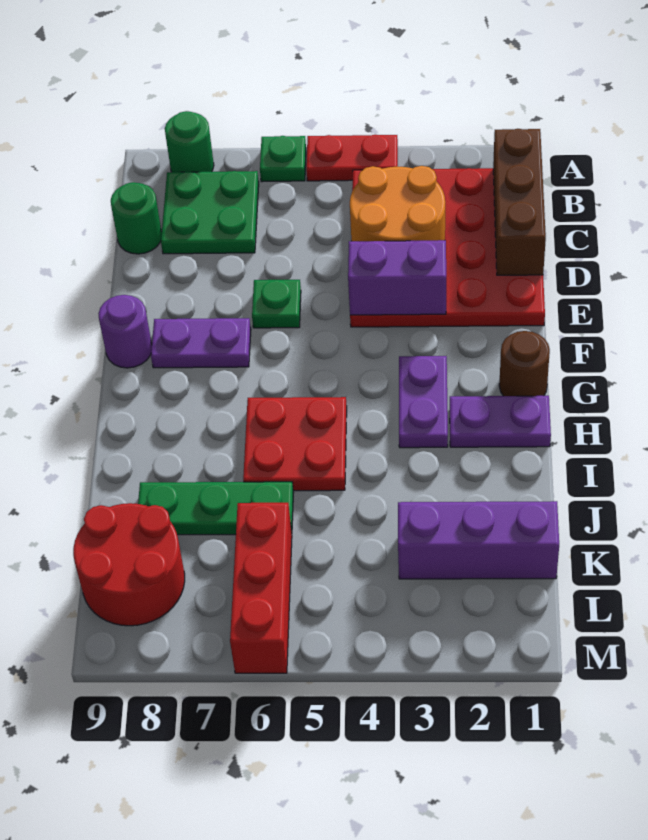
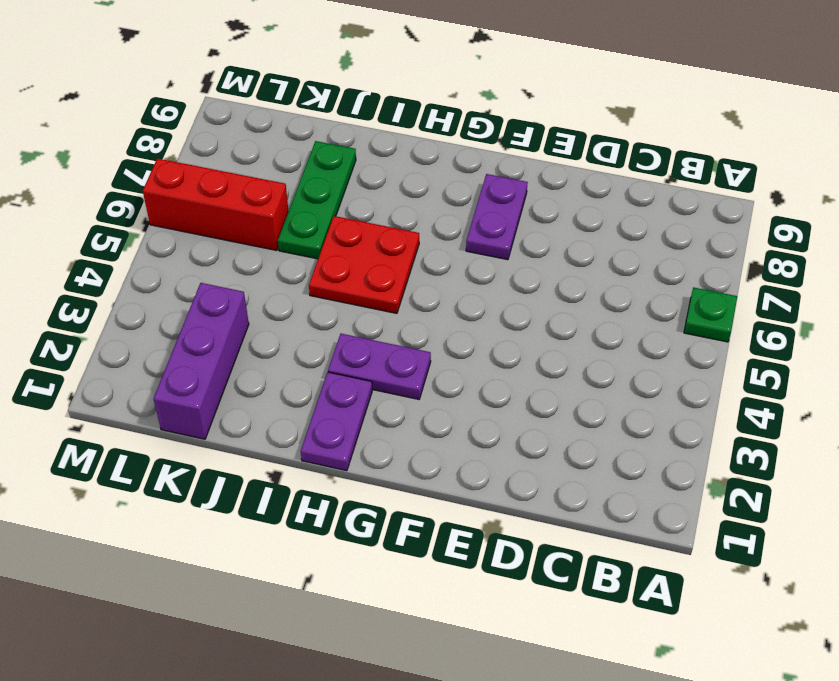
none -> red 1x2 plate [306,135,398,181]
none -> green 1x1 round brick [165,111,214,172]
none -> red 4x4 plate [350,168,545,327]

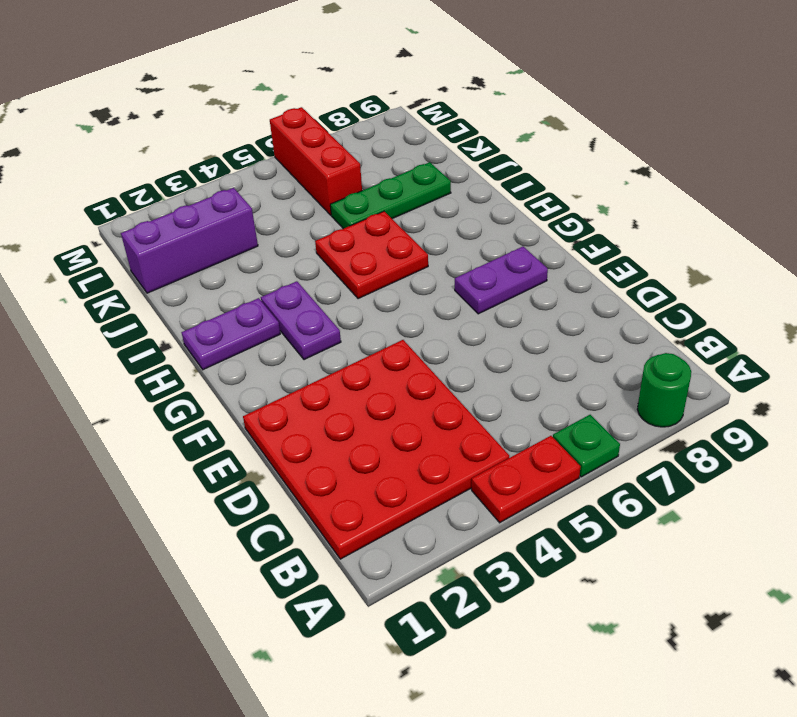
none -> green 2x2 plate [161,171,259,254]
none -> green 1x1 round brick [111,182,162,254]
none -> green 1x1 plate [252,280,301,328]

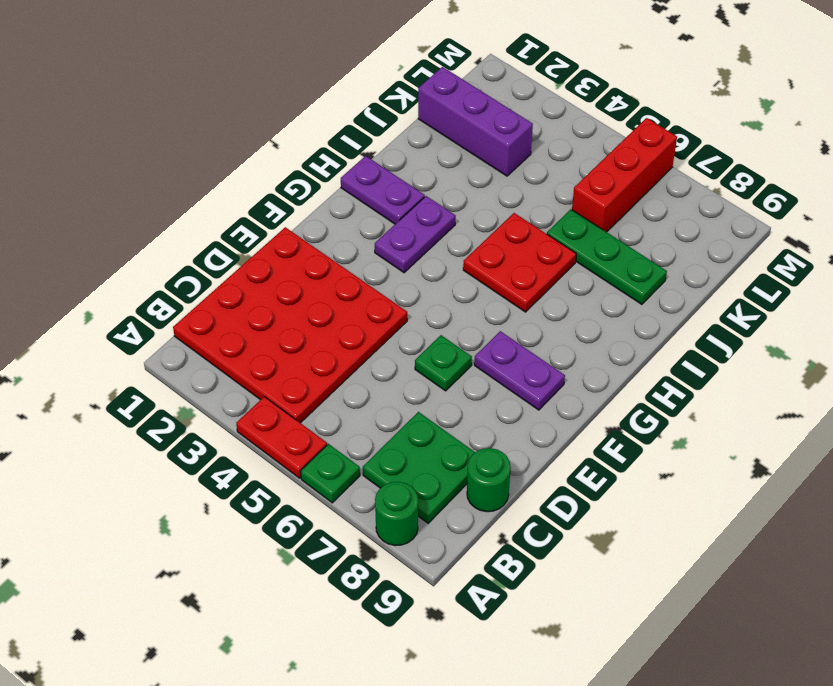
none -> purple 1x1 round brick [98,295,152,368]
none -> brown 1x1 round brick [499,331,550,396]
none -> red 2x2 round brick [73,503,185,626]

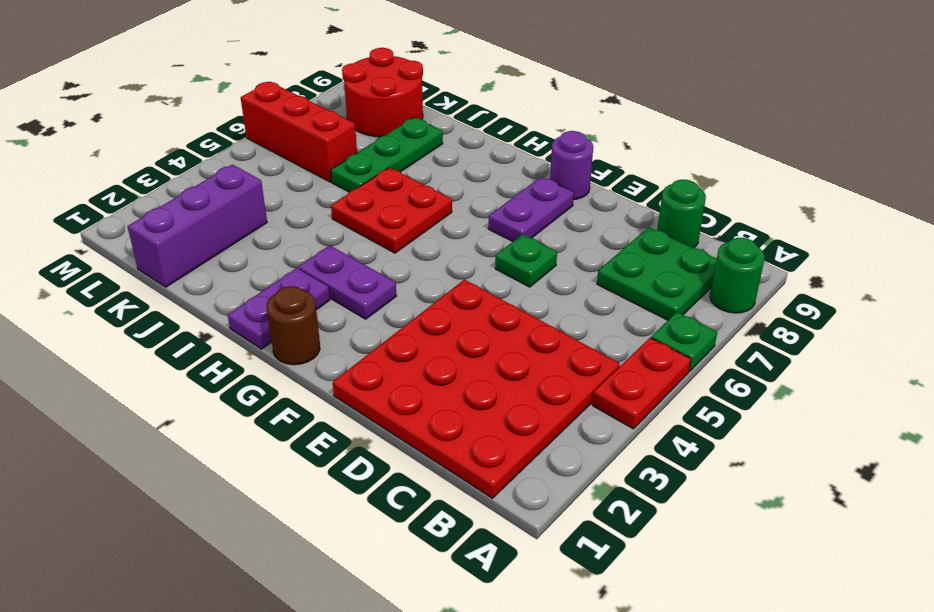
none -> brown 1x3 brick [493,129,546,275]
none -> orange 2x2 round brick [350,166,445,241]
none -> purple 1x2 brick [348,240,446,315]

